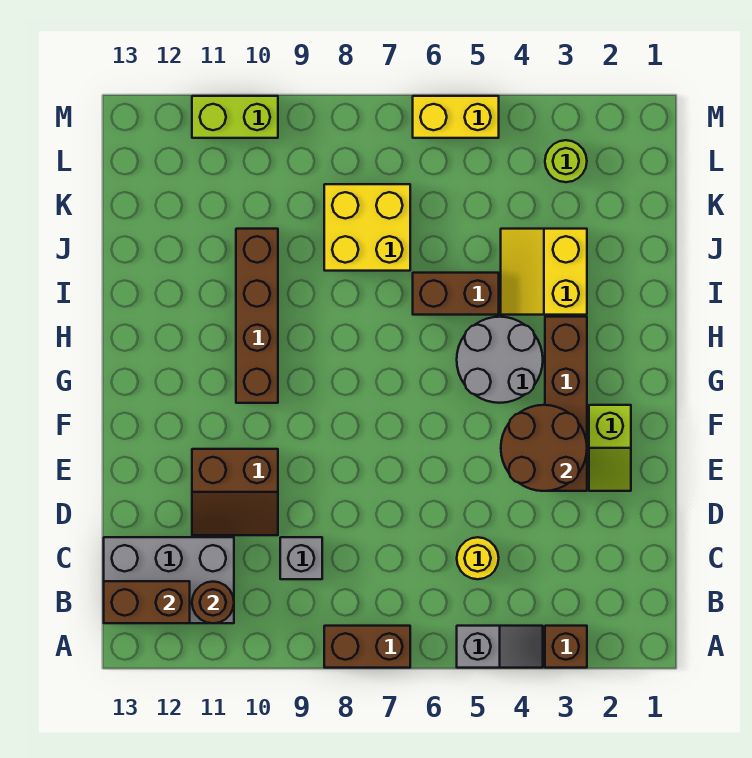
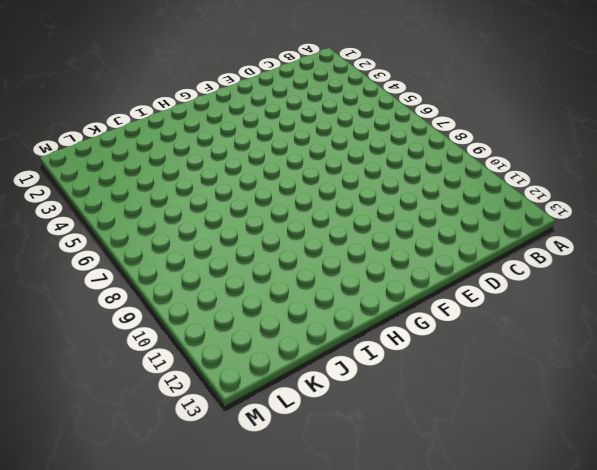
none -> brown 1x1 brick [545,626,587,668]
none -> grey 1x2 slope [457,626,543,668]
none -> brown 1x2 brick [324,626,410,668]

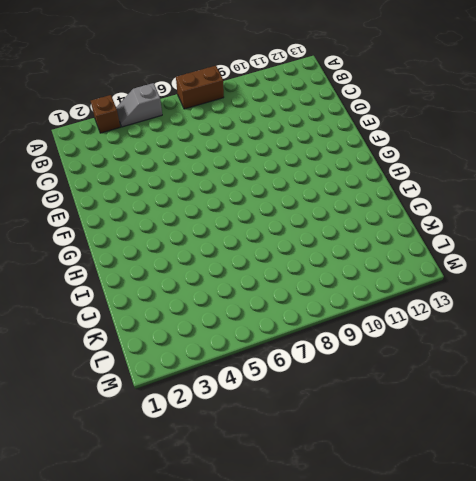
none -> grey 2x3 brick [104,537,234,623]
none -> yellow 1x1 round brick [457,537,499,579]
none -> grey 1x1 brick [280,537,322,579]

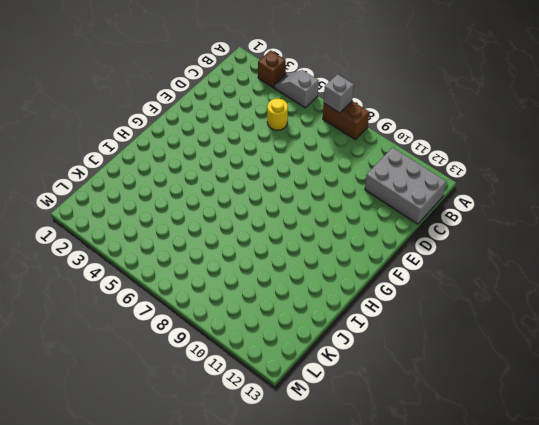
grey 1x1 brick [324,74,354,113] -> grey 1x1 brick moved to [280,537,322,579]
none -> brown 2x2 slope [192,449,278,535]
none -> lime 1x2 slope [589,405,631,491]
none -> brown 1x4 brick [545,317,587,491]

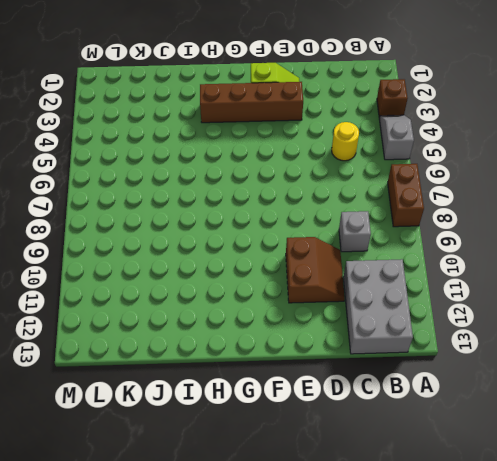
none -> grey 2x2 round brick [457,317,543,403]
none -> brown 1x4 brick [236,229,278,403]
none -> yellow 2x2 slope [501,229,587,315]

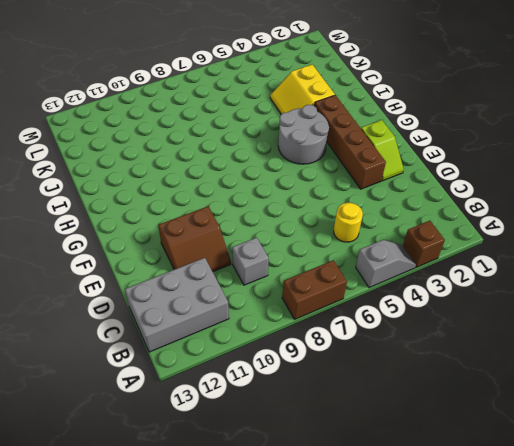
none -> brown 1x4 brick [236,229,278,403]
none -> brown 1x2 brick [413,273,499,315]
none -> yellow 2x2 brick [324,184,410,271]

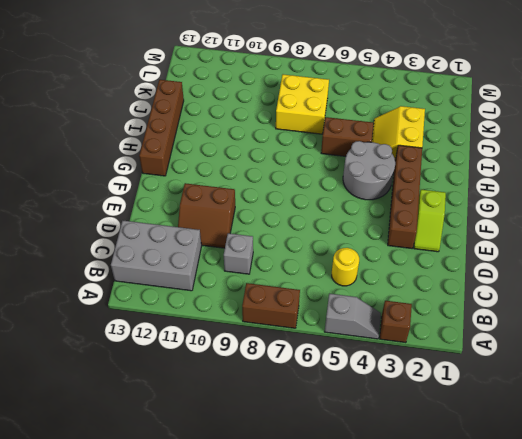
brown 1x4 brick [139,80,184,176] -> brown 1x4 brick moved to [236,229,278,403]
none -> lime 1x1 round brick [545,140,587,182]
none -> yellow 1x2 brick [413,96,499,138]
none -> lime 1x2 brick [192,96,278,138]

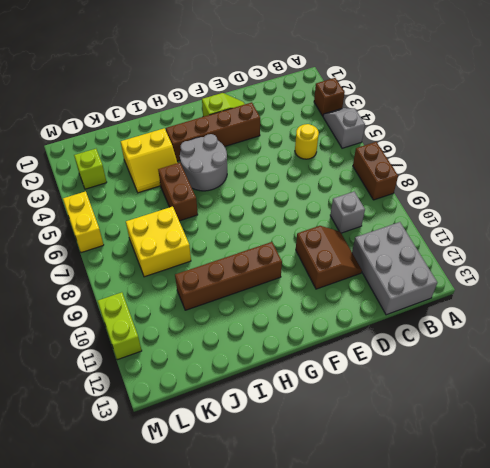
lime 1x1 brick [74,149,107,189] -> lime 1x1 round brick [545,140,587,182]
none -> brown 1x1 round brick [192,582,234,623]
none -> brown 1x2 brick [104,581,190,623]
none -> brown 2x2 round brick [501,405,587,491]

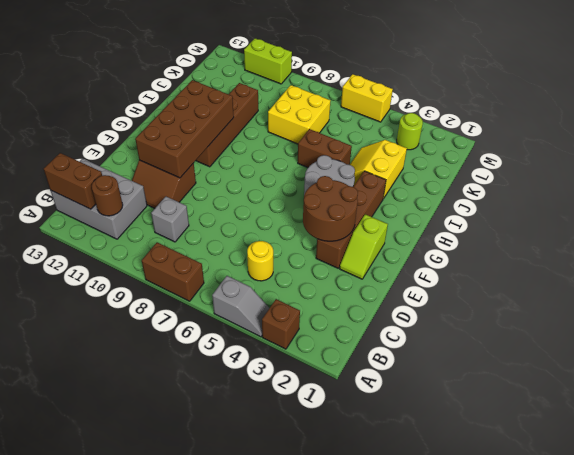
brown 2x4 brick [135,80,234,178] -> none

